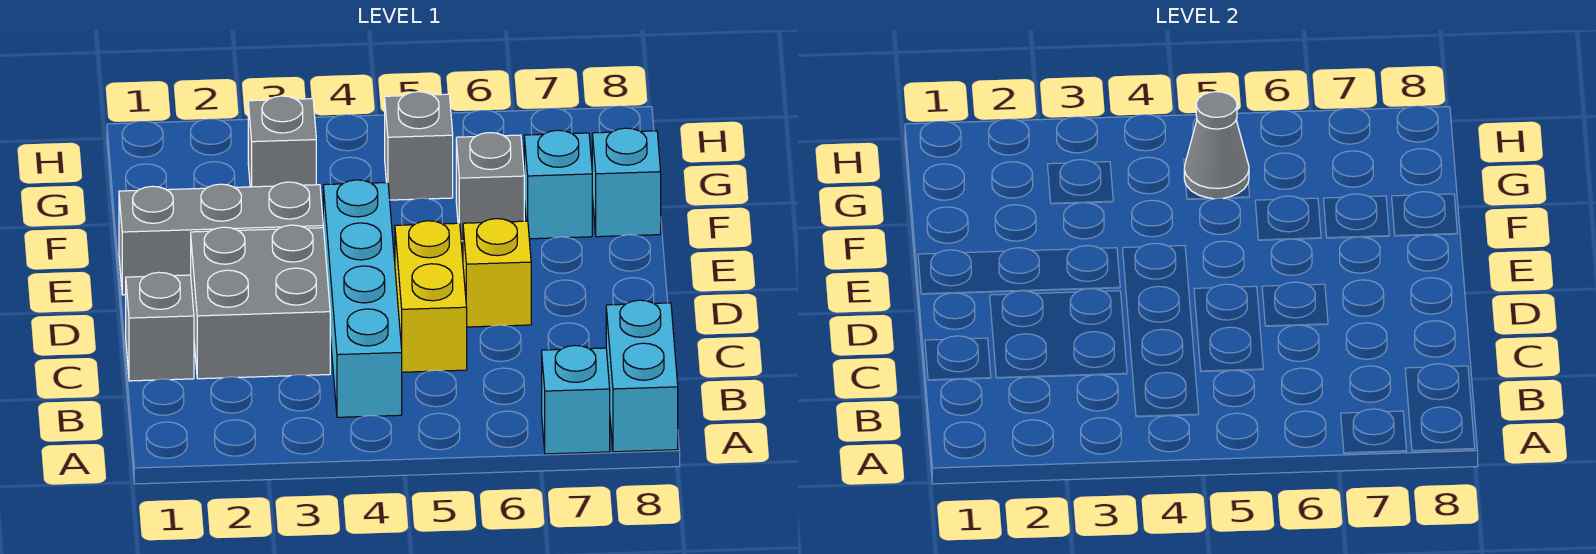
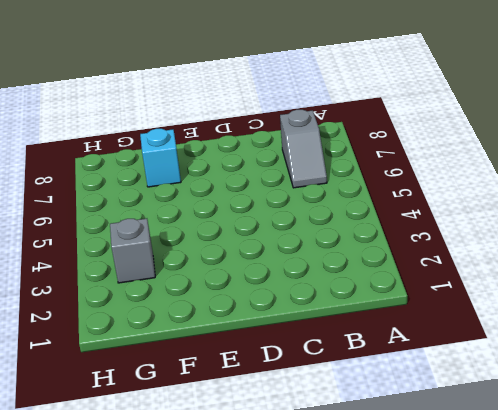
grey 1x2 slope [280,110,327,188] -> none
none -> cyan 1x1 brick [542,345,610,454]
none -> cyan 1x2 brick [606,300,678,452]
none -> cyan 1x4 brick [323,180,402,417]

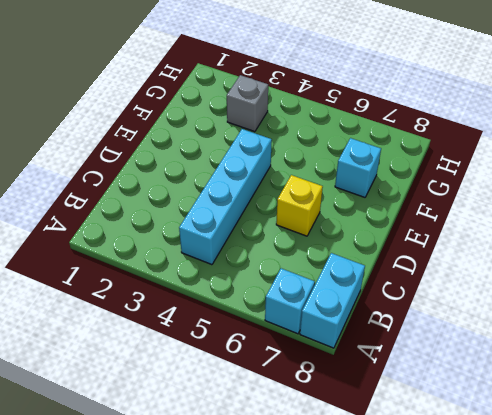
none -> grey 1x1 brick [126,272,194,381]
none -> grey 2x2 brick [191,225,330,379]
none -> yellow 1x2 brick [395,221,467,372]

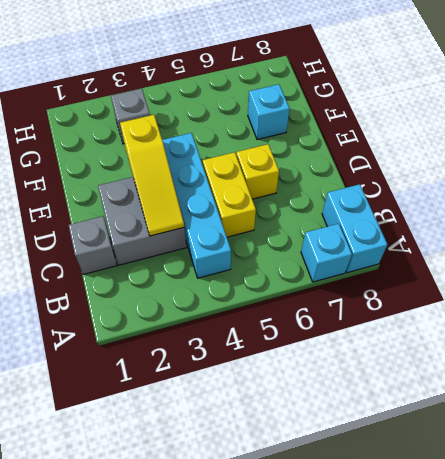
yellow 1x3 slope [120,115,184,236] -> none
none -> grey 1x3 brick [119,182,323,295]
none -> grey 1x1 brick [456,133,524,241]
none -> cyan 1x1 brick [592,128,661,237]

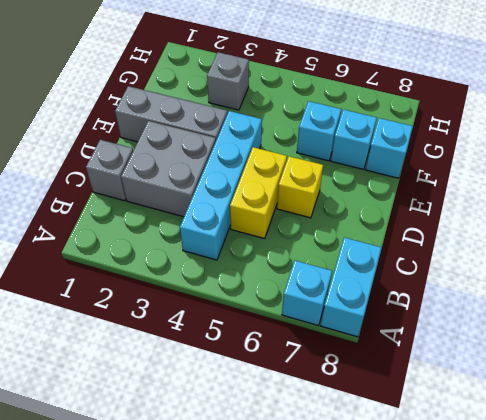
cyan 1x1 brick [297,101,341,161] -> grey 1x1 brick [456,133,524,241]
none -> grey 1x1 brick [385,92,453,200]
none -> grey 1x1 cone [1184,92,1249,199]

